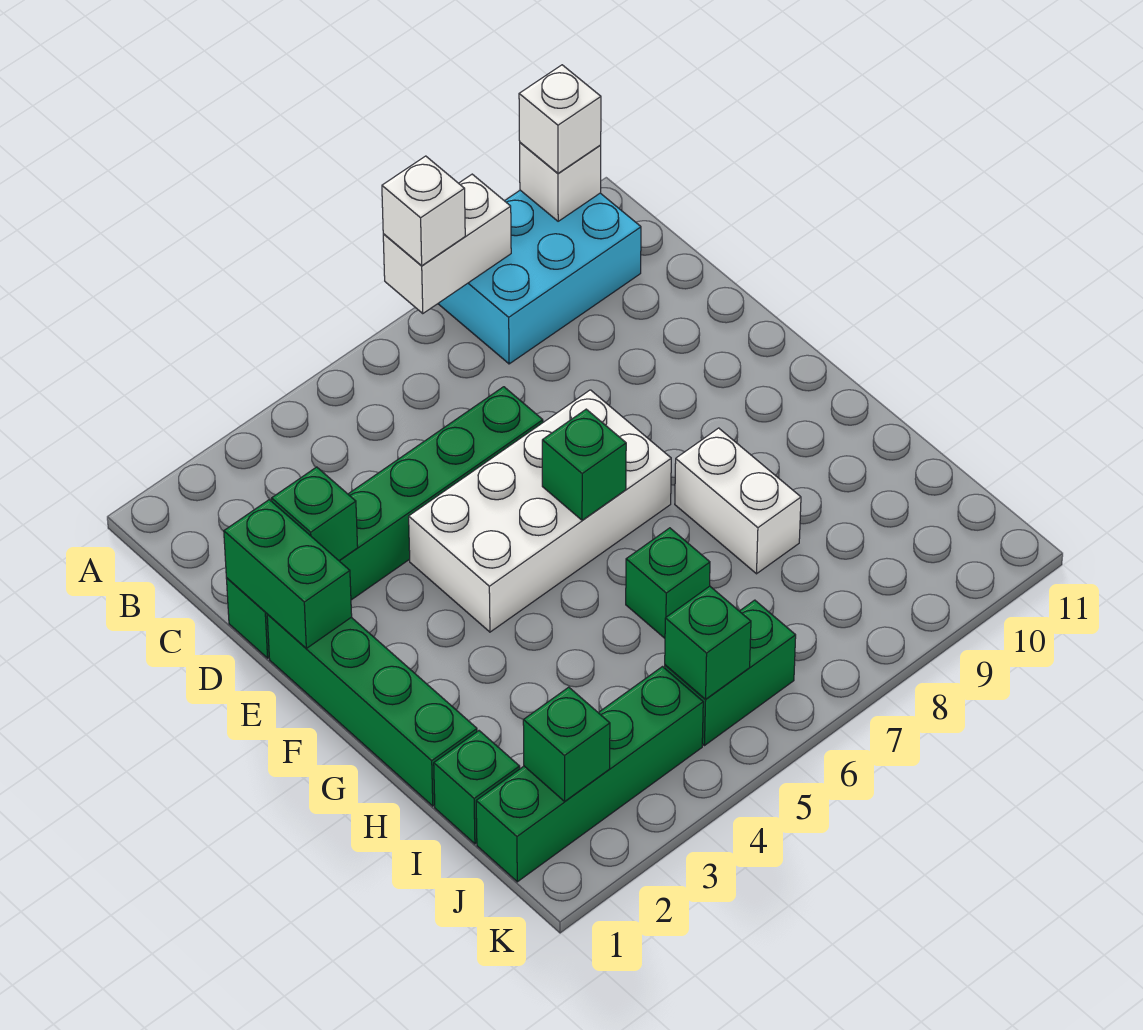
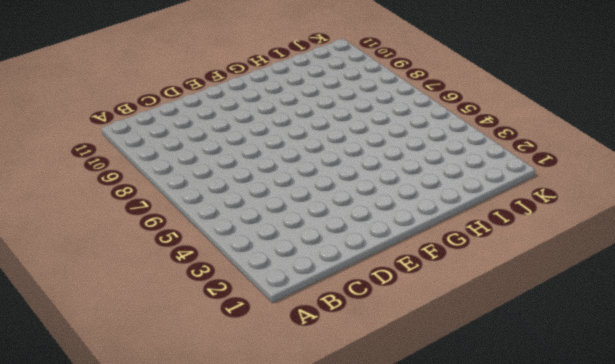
none -> cyan 2x3 brick [438,190,641,364]
none -> green 1x6 brick [226,387,543,658]
none -> green 1x4 brick [267,614,477,806]

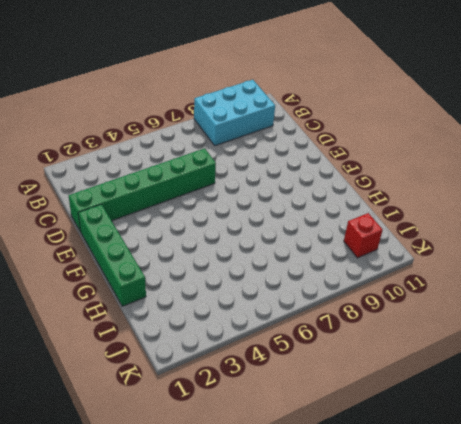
red 1x1 brick [344,213,383,258] -> none
none -> white 2x4 brick [409,390,671,632]
none -> white 1x2 brick [675,428,801,574]
none -> green 1x1 brick [626,528,710,638]

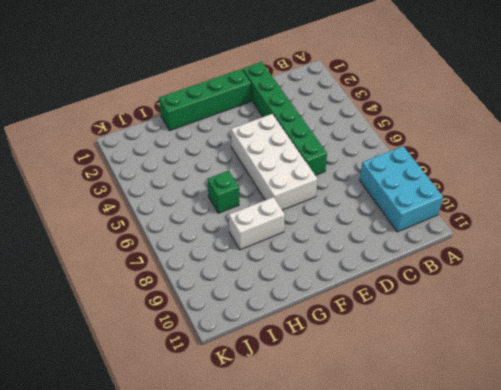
none -> green 1x1 brick [434,731,520,844]
none -> green 1x4 brick [476,667,703,882]
none -> green 1x2 brick [665,600,796,745]

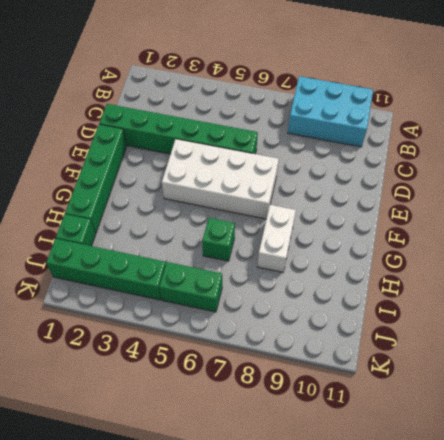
none -> white 1x2 brick [383,174,511,314]
none -> white 1x1 brick [520,143,601,221]
none -> green 1x2 brick [224,500,352,648]

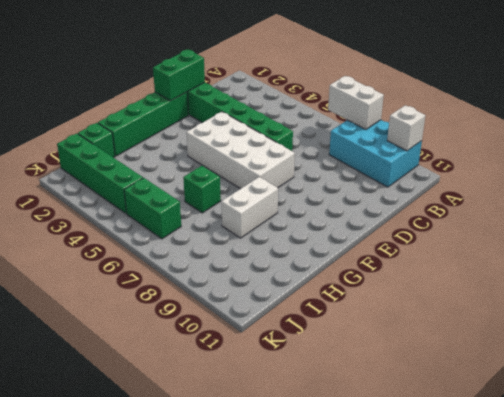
none -> green 1x1 brick [272,467,358,561]
none -> green 1x1 brick [542,409,626,520]
none -> green 1x1 brick [523,687,610,801]

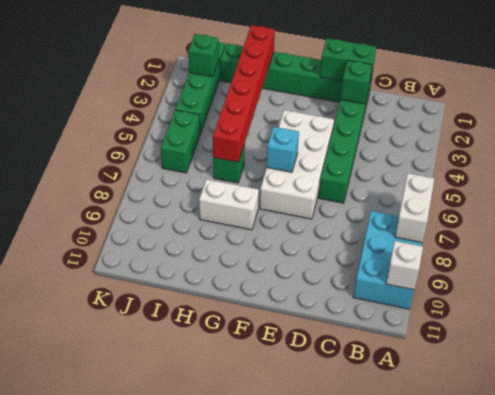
cyan 1x1 brick [267,127,299,172] -> green 1x1 brick [542,409,626,520]
red 1x6 brick [213,25,275,162] -> none
none -> green 1x1 brick [665,586,751,699]
none -> white 1x1 brick [382,156,465,266]
none -> white 1x1 brick [519,65,601,173]

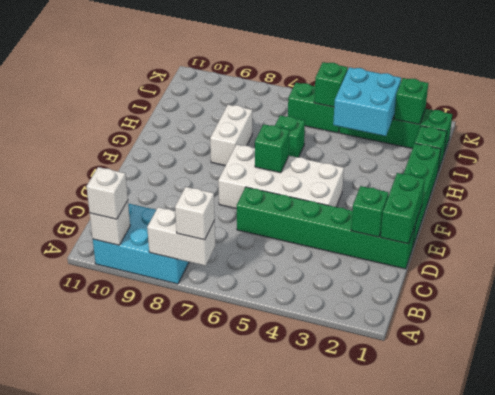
cyan 2x2 brick [333,67,401,136] -> none

